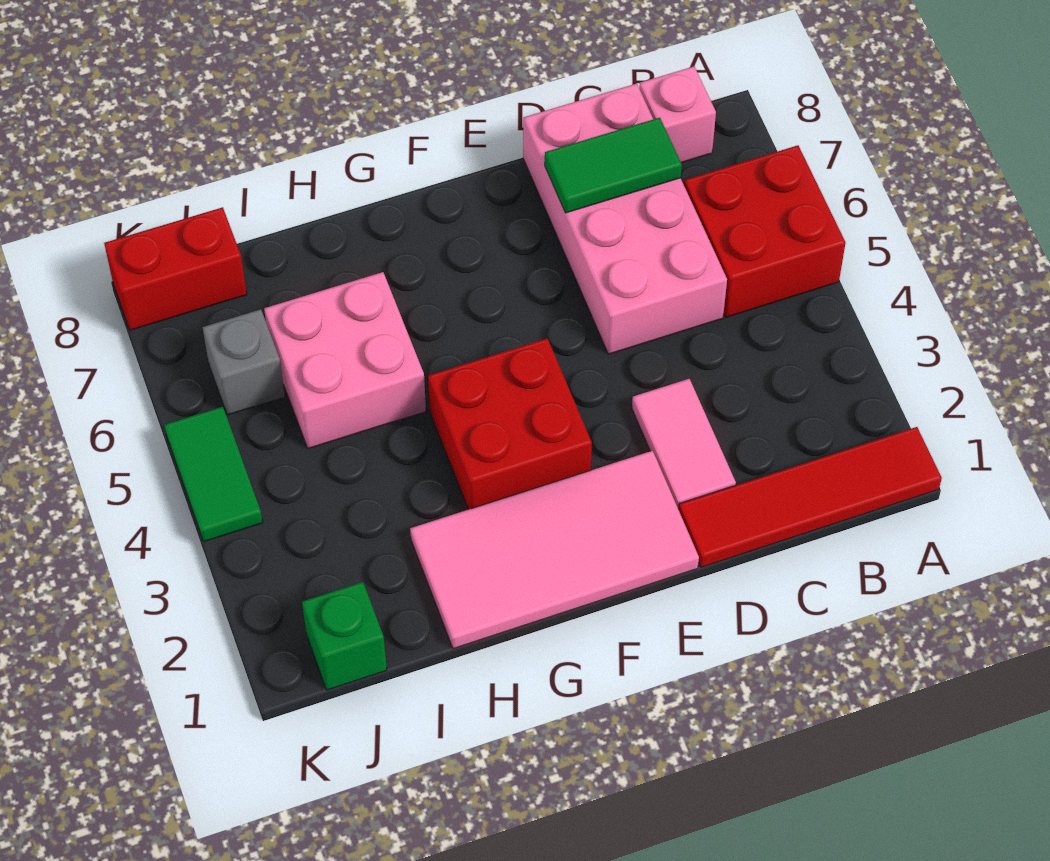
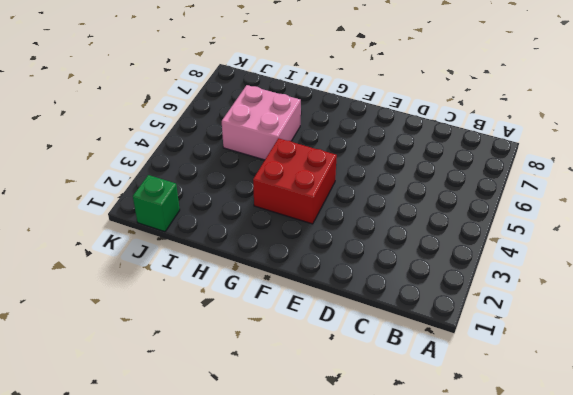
none -> red 1x4 tile [679,427,942,567]
none -> red 2x2 brick [684,145,846,317]
none -> pink 1x1 brick [639,67,716,163]

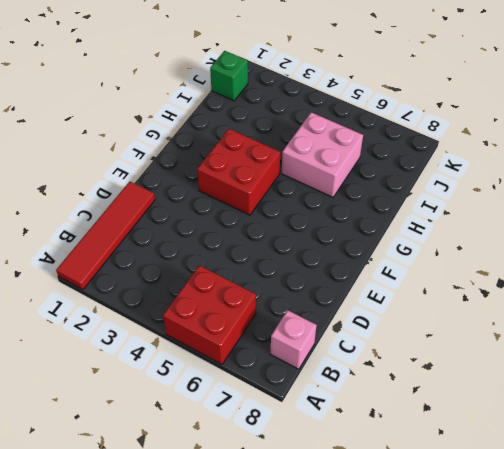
none -> pink 2x4 brick [523,84,727,354]
none -> pink 1x2 tile [632,379,736,509]
none -> pink 2x4 tile [410,451,699,649]

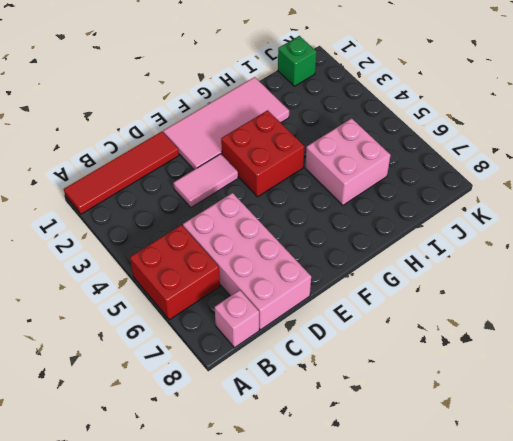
pink 1x2 tile [173,154,238,208] -> pink 1x2 tile turned to [632,379,736,509]
none -> grey 1x1 brick [202,309,285,415]
none -> red 1x2 brick [104,207,247,330]
none -> green 1x2 tile [164,407,263,542]

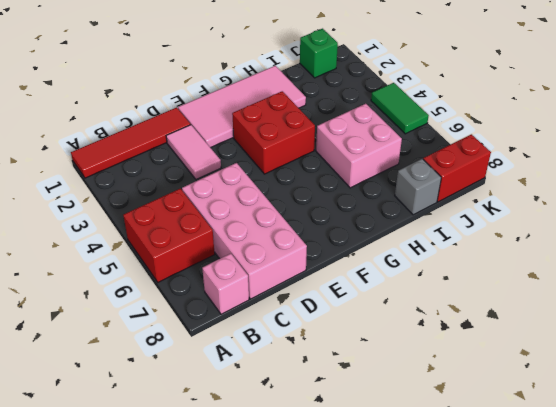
grey 1x1 brick [395,159,441,215] -> grey 1x1 brick moved to [202,309,285,415]
none -> green 1x2 tile [545,118,682,213]

